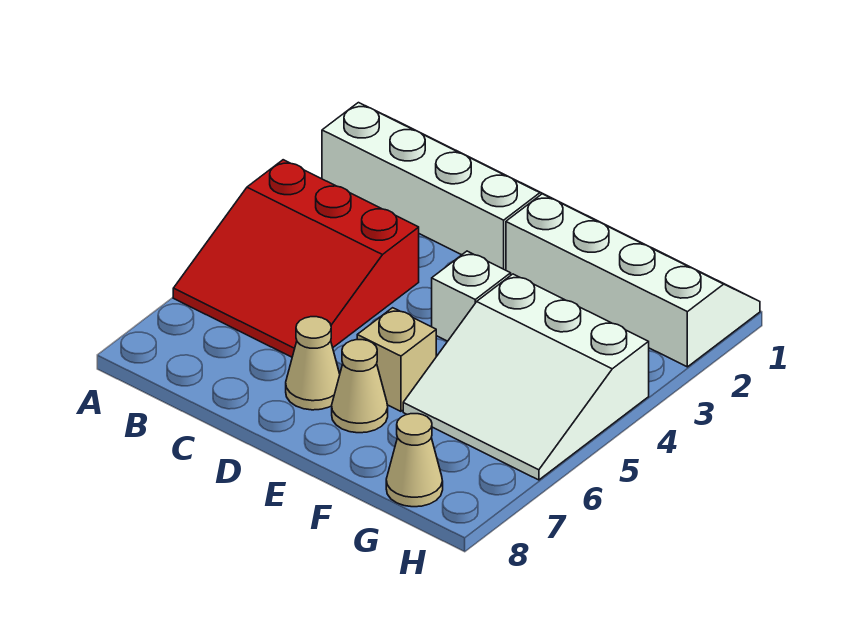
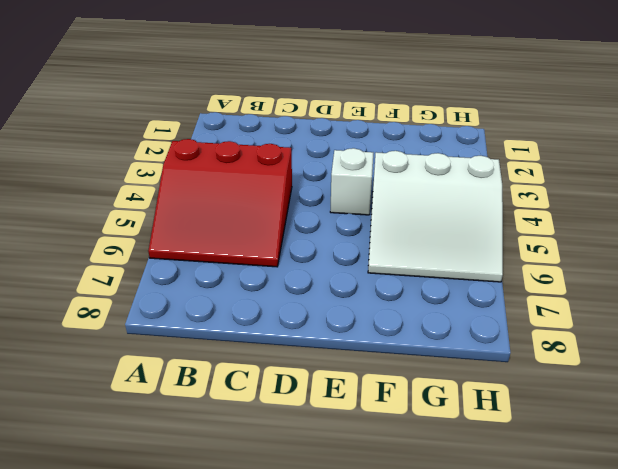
none -> white 2x4 slope [322,103,549,270]
none -> tan 1x1 cone [286,317,340,410]

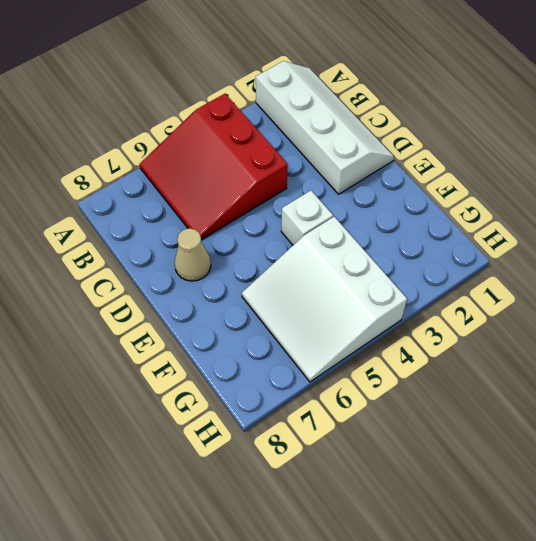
none -> white 2x4 slope [506,194,760,367]
none -> tan 1x1 brick [357,308,436,411]

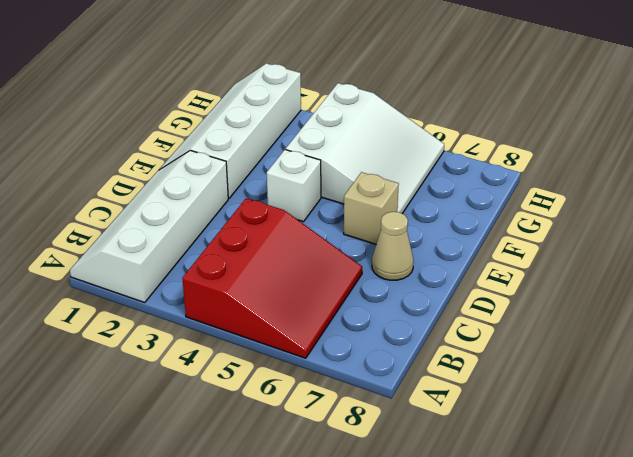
none -> tan 1x1 cone [332,340,388,433]
none -> tan 1x1 cone [386,414,443,507]

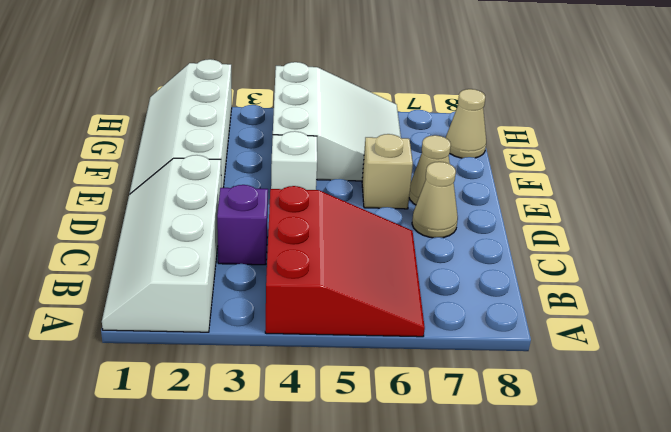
purple 1x1 brick [217,185,268,265] -> none

